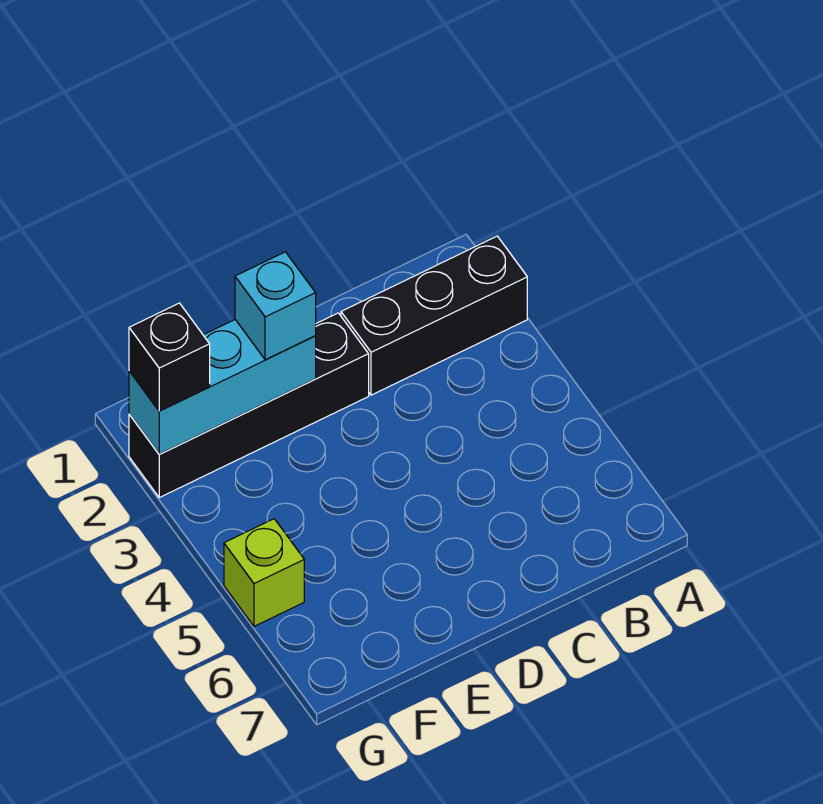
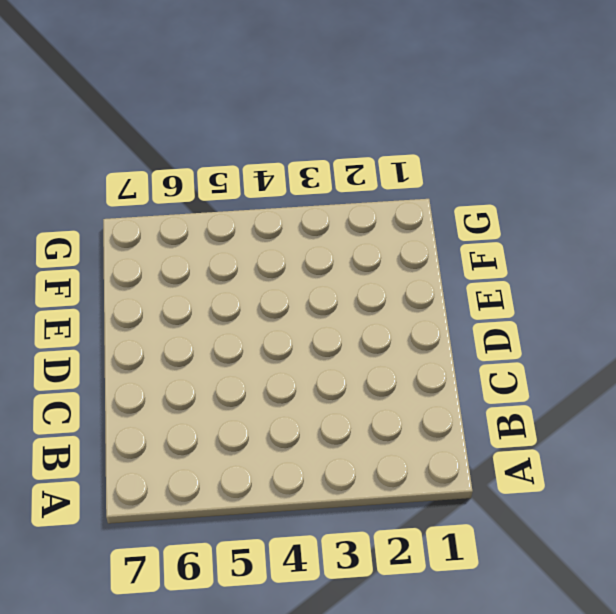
none -> black 1x3 brick [341,236,527,395]
none -> black 1x4 brick [129,313,369,497]

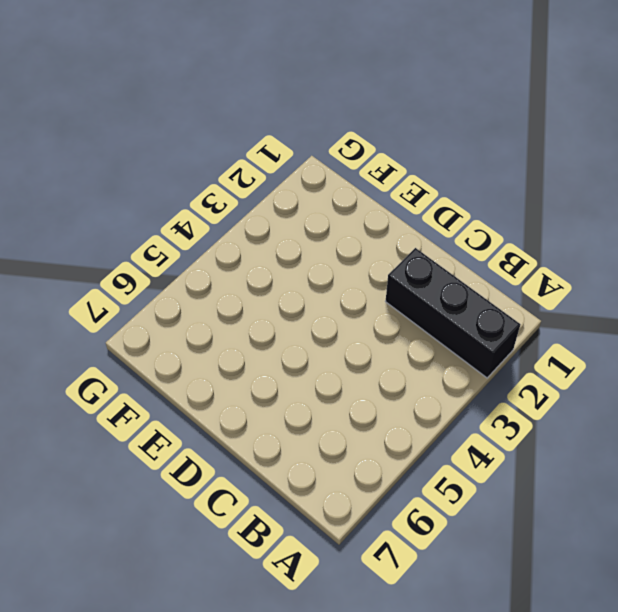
none -> black 1x4 brick [129,313,369,497]
none -> lime 1x1 brick [224,519,304,626]

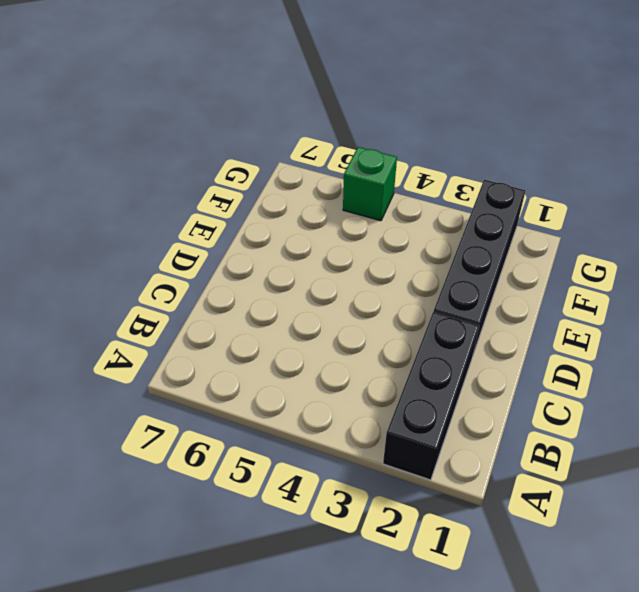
green 1x1 brick [343,147,397,221] -> lime 1x1 brick [224,519,304,626]
none -> cyan 1x3 brick [129,320,316,454]
none -> cyan 1x1 brick [235,252,316,360]

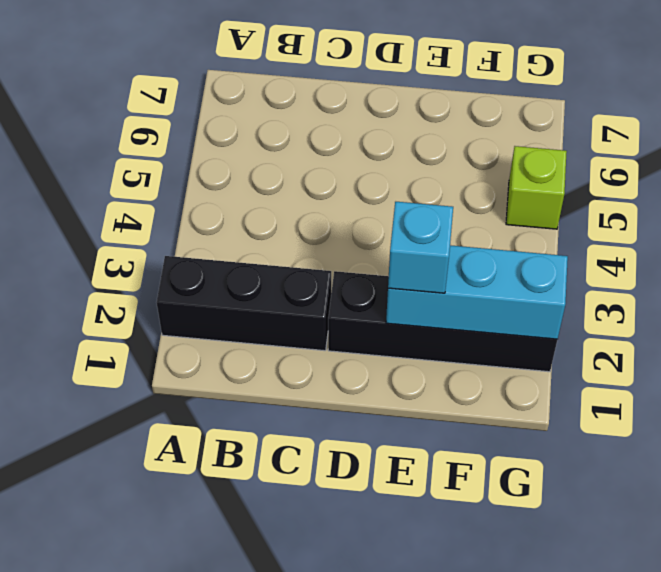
none -> black 1x1 brick [129,303,210,411]

